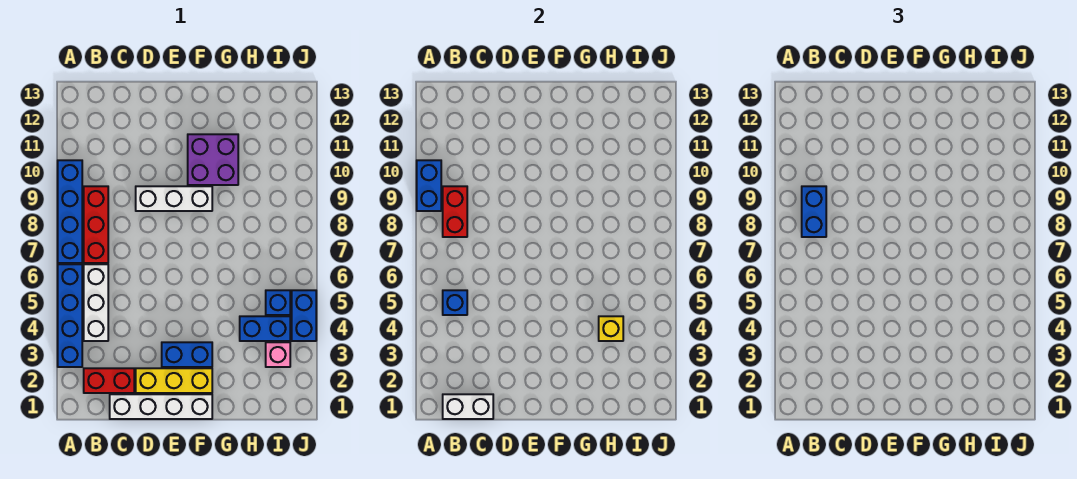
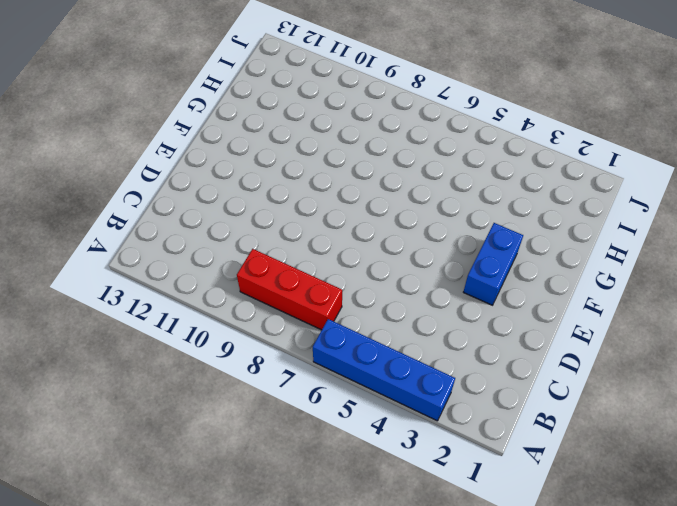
none -> blue 1x4 brick [58,160,82,263]
none -> red 1x2 brick [84,368,134,393]
none -> white 1x3 brick [84,264,108,341]

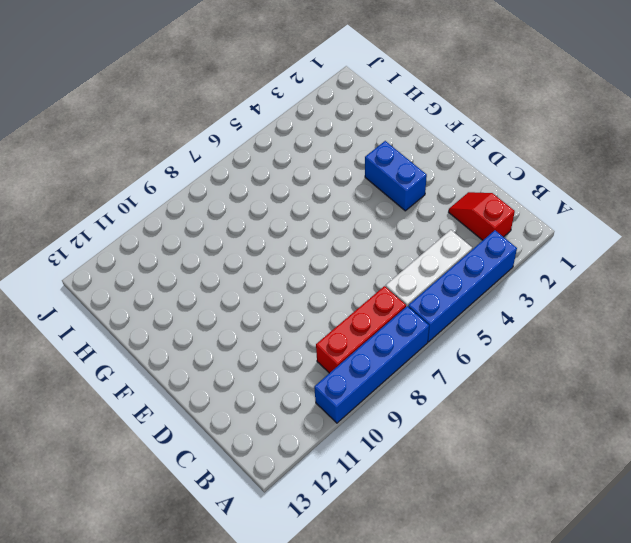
red 1x2 slope [449,192,515,240] -> red 1x2 brick [84,368,134,393]
none -> white 1x4 brick [110,394,212,419]
none -> yellow 1x3 brick [136,368,212,393]
none -> white 1x3 brick [136,186,212,211]

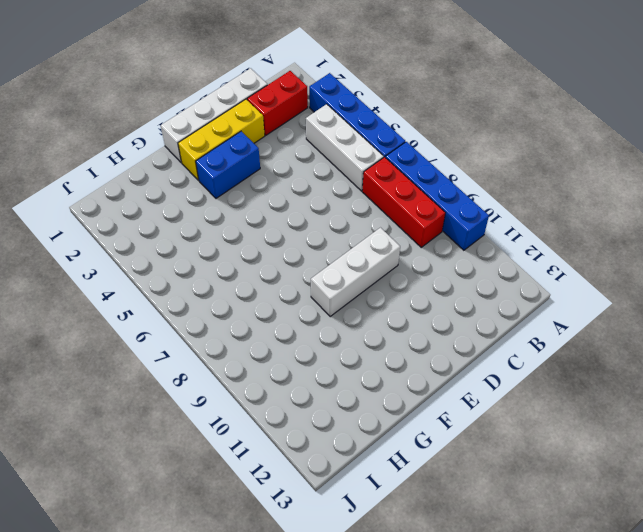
none -> purple 2x2 brick [188,134,238,185]
none -> blue 1x2 brick [240,316,290,341]
none -> pink 1x1 brick [266,342,290,367]

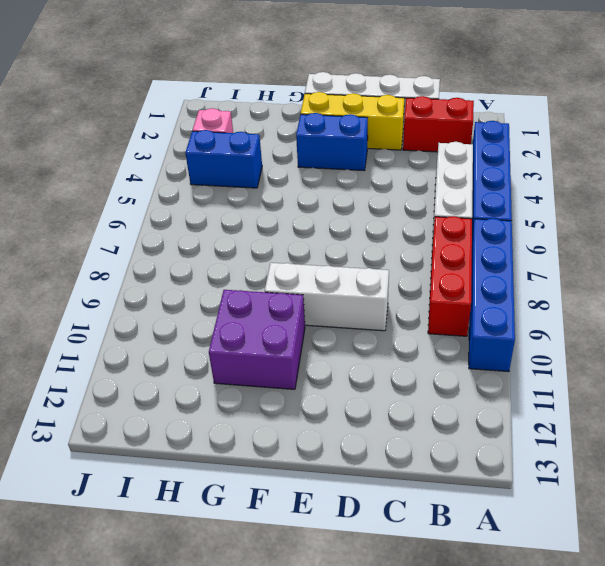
none -> blue 1x1 brick [266,290,290,315]
none -> blue 1x2 brick [292,290,316,341]
none -> blue 1x2 brick [417,160,441,211]

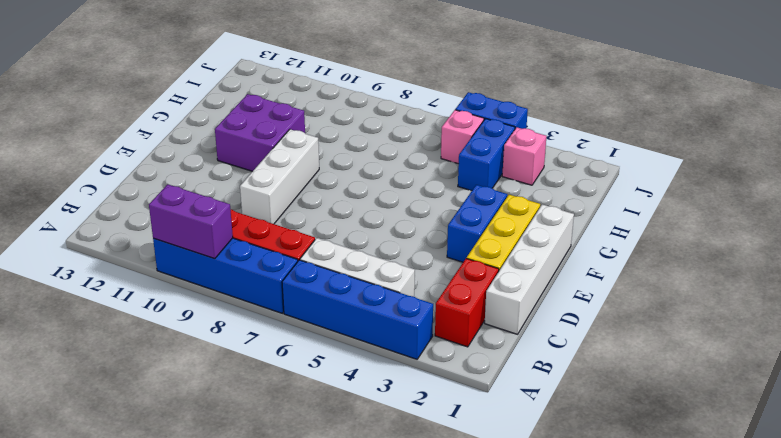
purple 1x2 brick [149,184,233,259] -> blue 1x2 brick [417,160,441,211]
pink 1x1 brick [441,110,484,164] -> blue 1x1 brick [266,290,290,315]
none -> white 1x2 brick [443,394,493,419]
none -> blue 1x1 brick [443,290,467,315]
none -> red 1x2 brick [443,186,467,237]

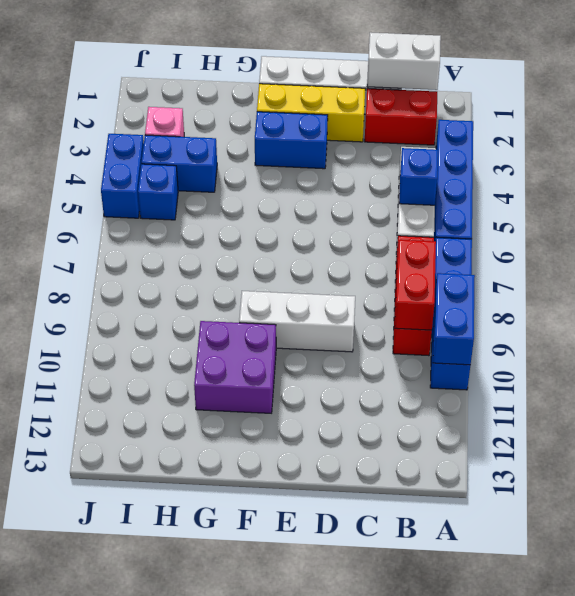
none -> yellow 1x1 brick [599,316,623,341]
none -> blue 1x2 brick [802,186,826,237]

